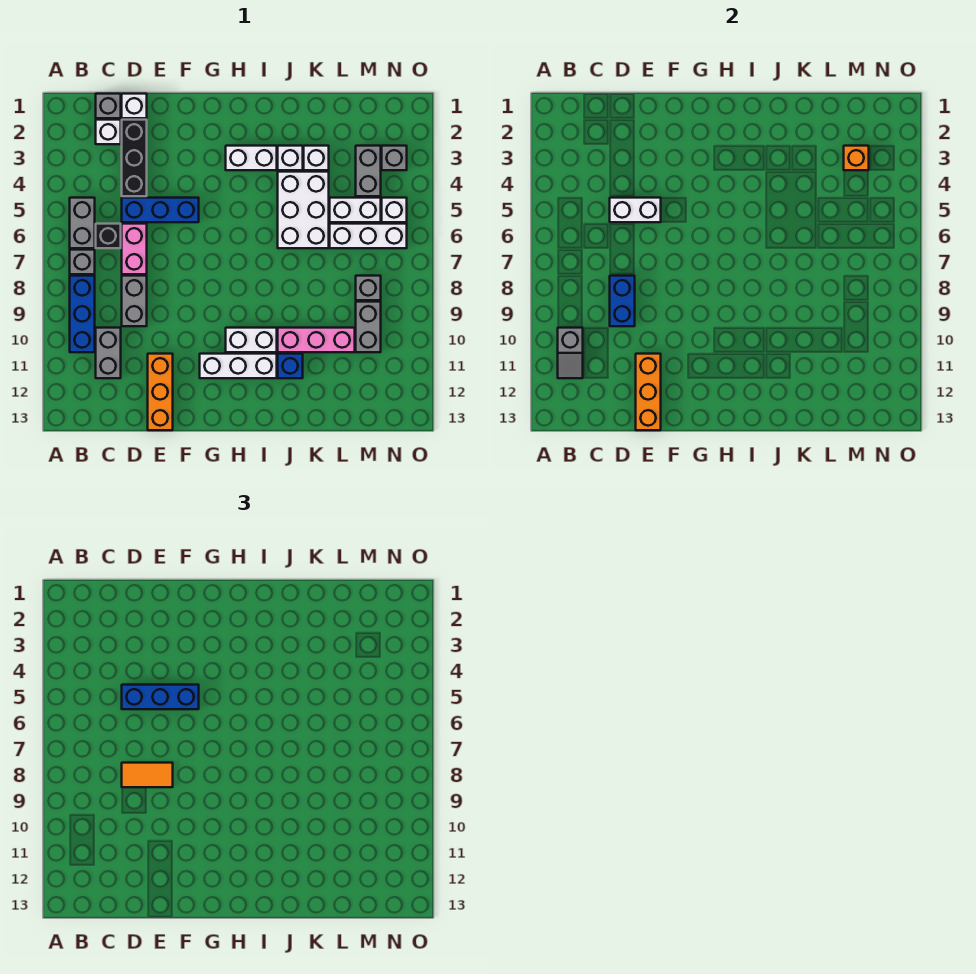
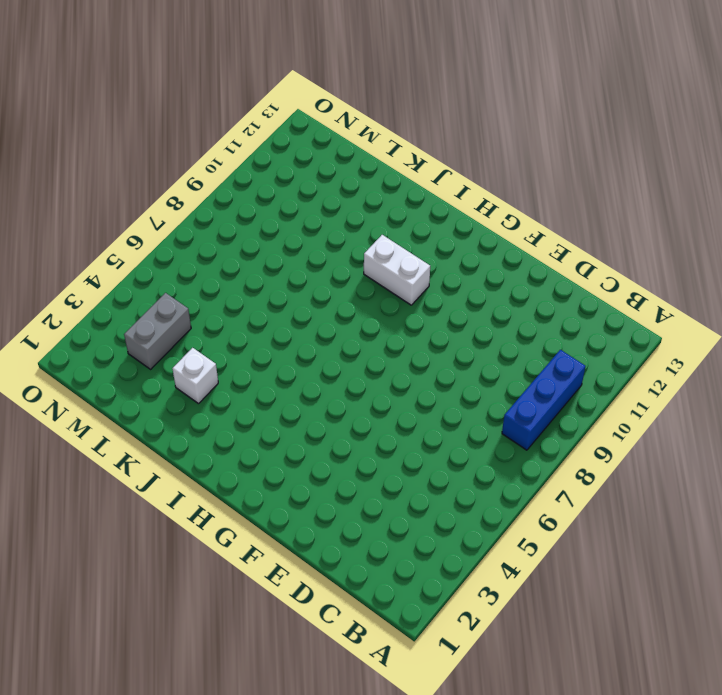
none -> grey 1x2 brick [70,198,95,248]
none -> grey 1x1 brick [70,250,95,274]
none -> grey 1x1 brick [96,94,121,118]
none -> white 1x1 brick [96,120,121,144]

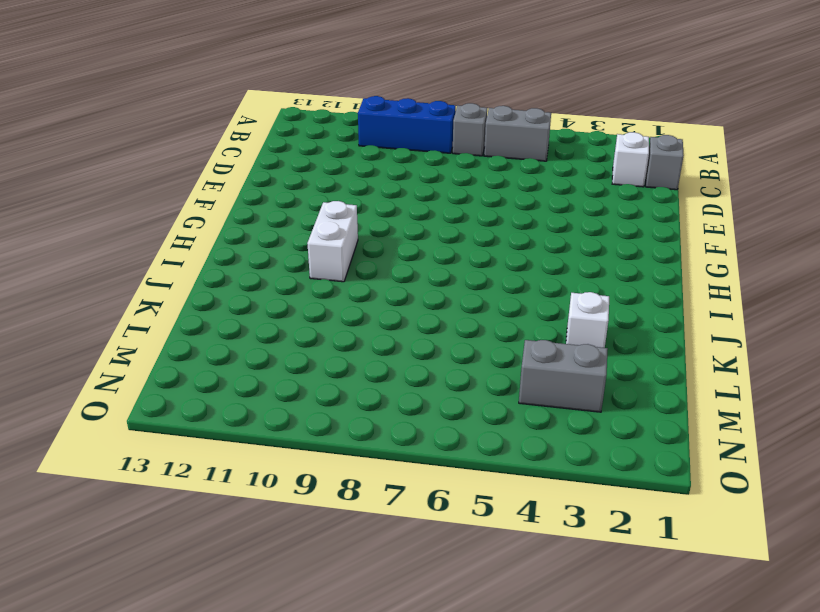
none -> black 1x1 brick [96,224,121,248]
none -> grey 1x2 brick [96,328,121,378]
none -> white 1x1 brick [122,94,147,118]
none -> black 1x3 brick [122,120,147,196]

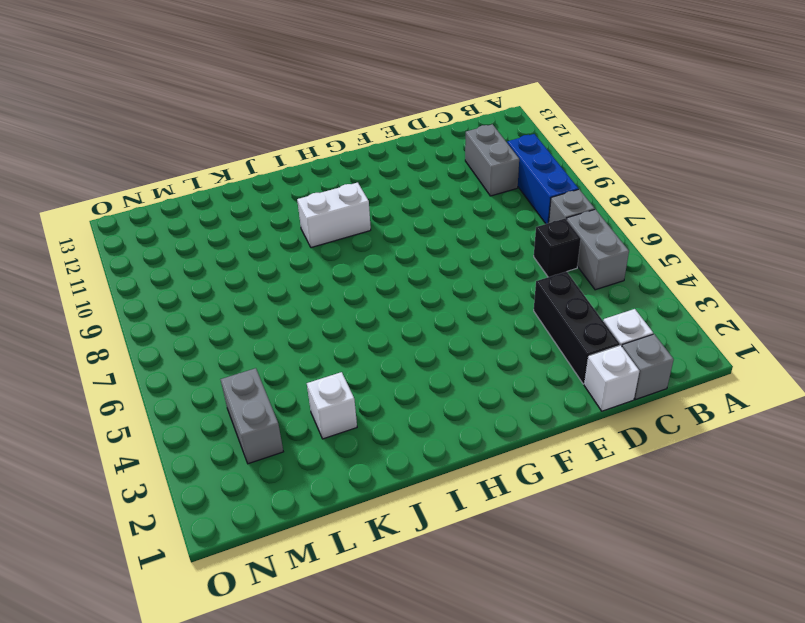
none -> blue 1x3 brick [122,198,199,222]
none -> pink 1x2 brick [122,224,147,274]
none -> grey 1x2 brick [122,276,147,326]
none -> orange 1x3 brick [148,354,173,430]

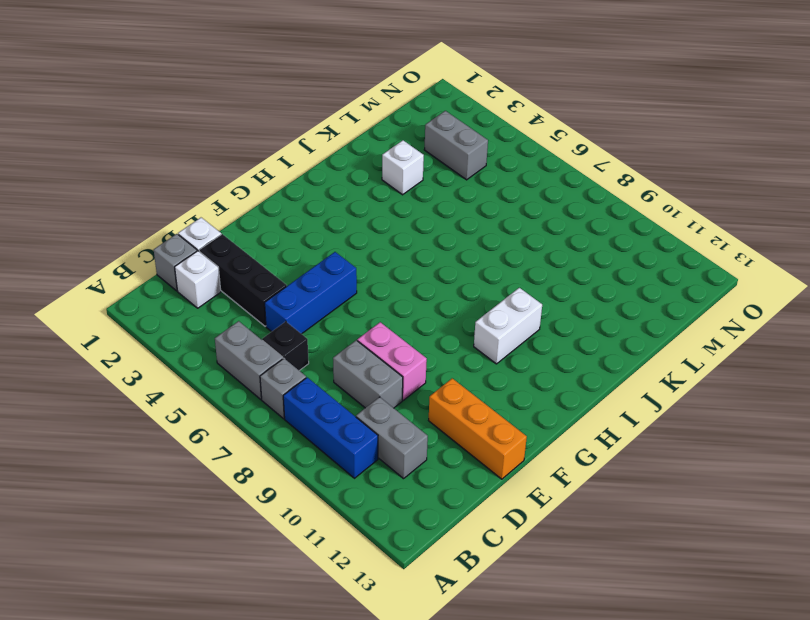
pink 1x2 brick [357,322,427,400] -> pink 1x2 brick moved to [122,224,147,274]
none -> white 1x3 brick [200,354,277,378]
none -> white 1x2 brick [226,146,277,170]
none -> white 1x1 brick [278,146,303,170]
none -> white 2x3 brick [278,172,329,248]

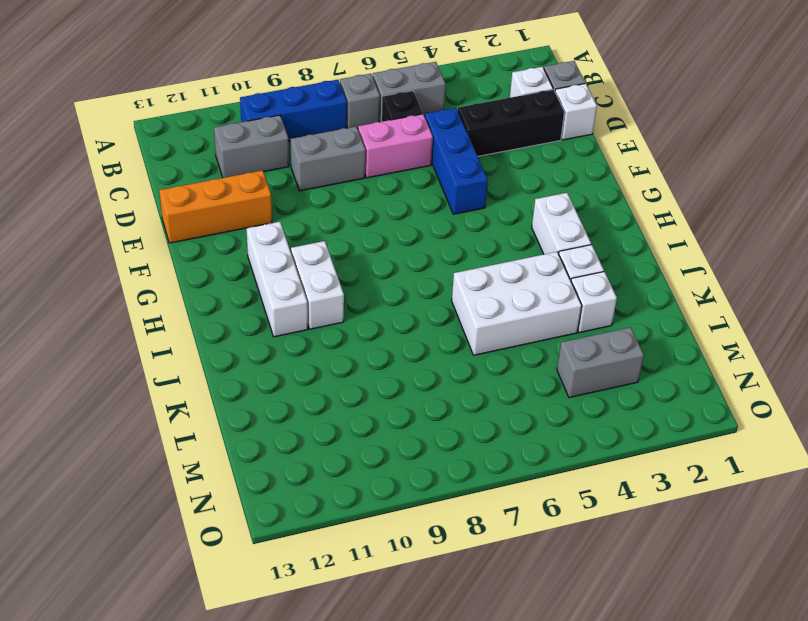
none -> pink 1x3 brick [278,328,355,352]
none -> blue 1x1 brick [278,354,303,378]
none -> white 1x2 brick [330,198,381,222]
none -> white 1x3 brick [330,224,407,248]

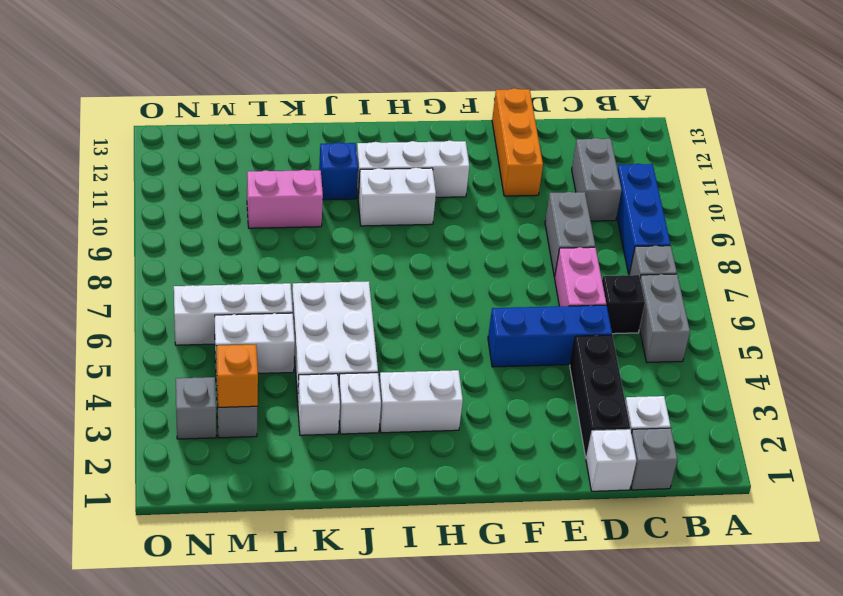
pink 1x2 brick [247,170,323,228] -> pink 1x3 brick [278,328,355,352]
none -> grey 1x1 brick [356,276,381,300]
none -> grey 1x2 brick [356,302,381,352]
none -> white 1x1 brick [382,198,407,222]
none -> grey 1x2 slope [558,328,583,378]

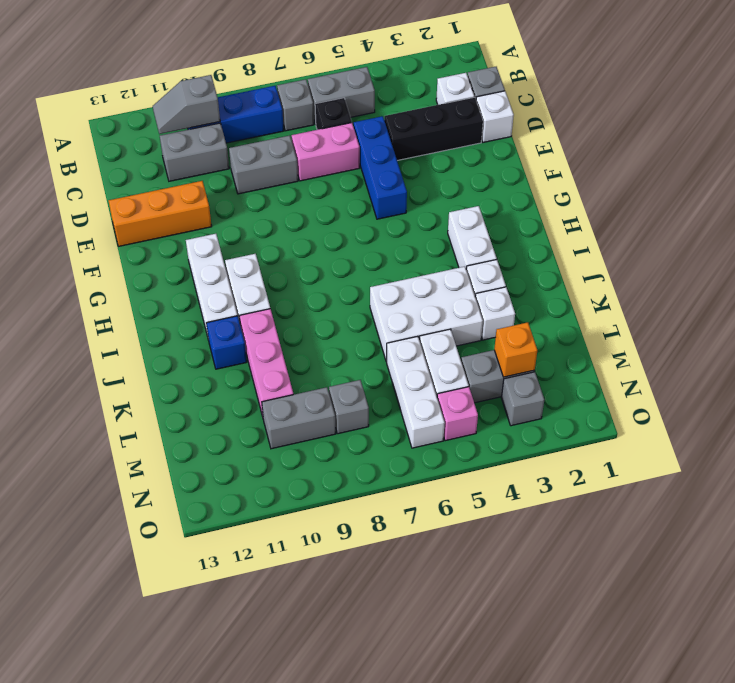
pink 1x1 brick [437,387,478,441] -> white 1x1 brick [382,198,407,222]
none -> white 1x2 brick [610,198,661,222]
none -> blue 1x2 brick [610,276,635,326]
none -> orange 1x3 brick [636,354,661,430]
none -> blue 1x3 brick [122,685,199,709]

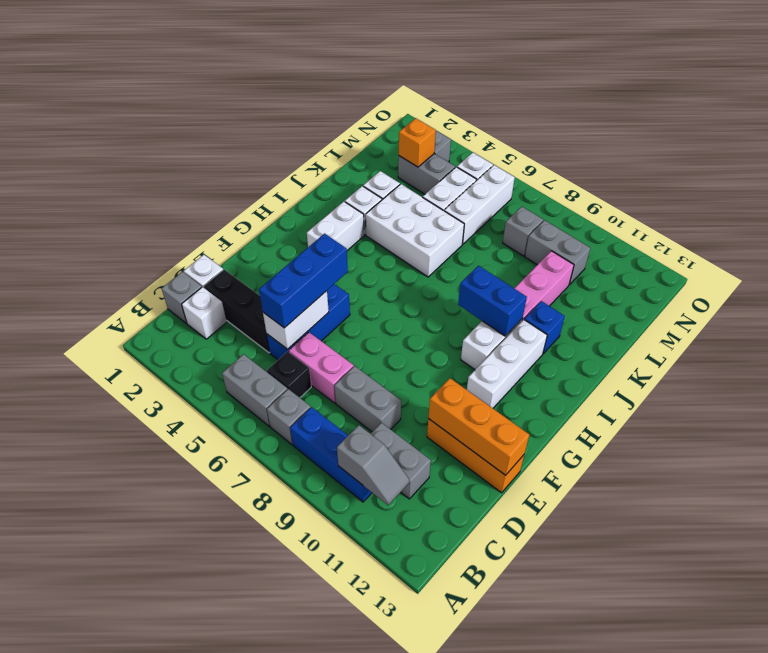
blue 1x2 brick [458,266,527,336] -> blue 1x2 brick moved to [610,276,635,326]
none -> orange 1x2 tile [122,763,173,787]

